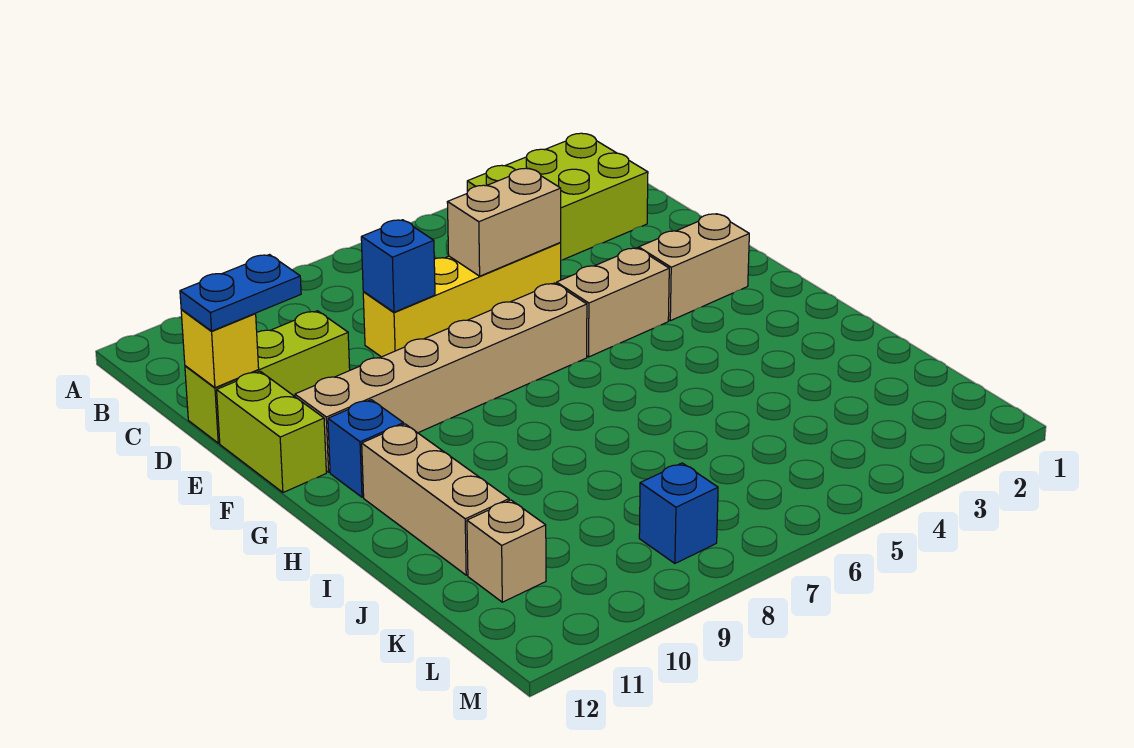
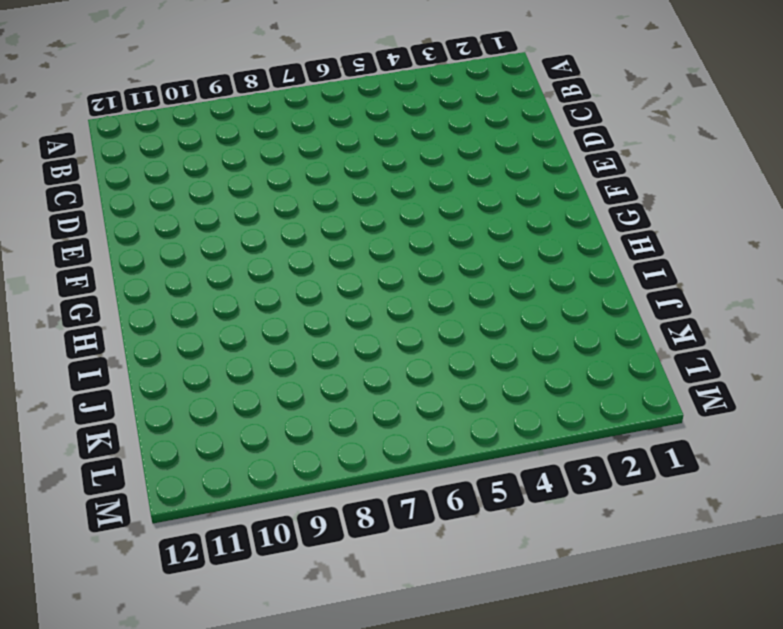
none -> lime 2x3 brick [467,133,648,260]
none -> yellow 1x4 brick [363,243,561,357]
none -> lime 1x3 brick [185,311,350,443]

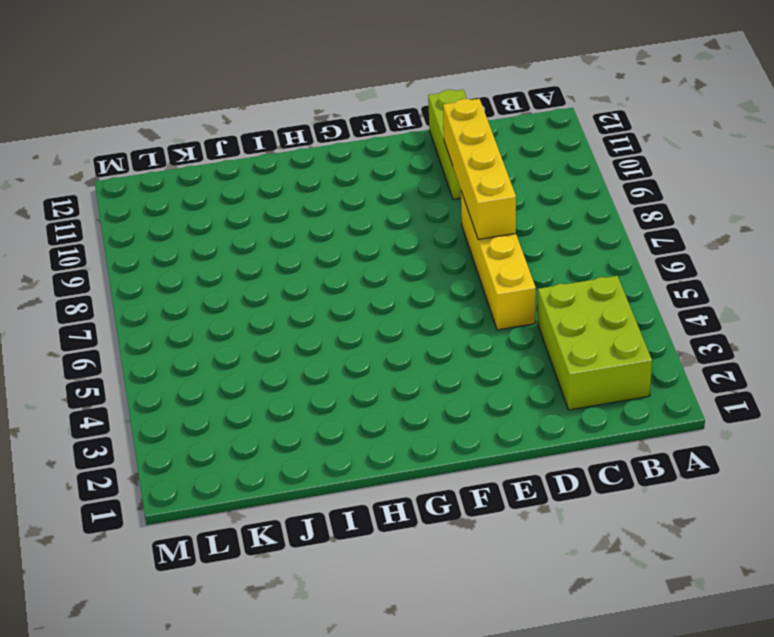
yellow 1x4 brick [443,99,516,239] -> blue 1x1 brick [361,220,435,312]
none -> lime 1x2 brick [217,371,326,492]
none -> tan 1x2 brick [639,214,749,321]
none -> tan 1x2 brick [557,248,669,357]

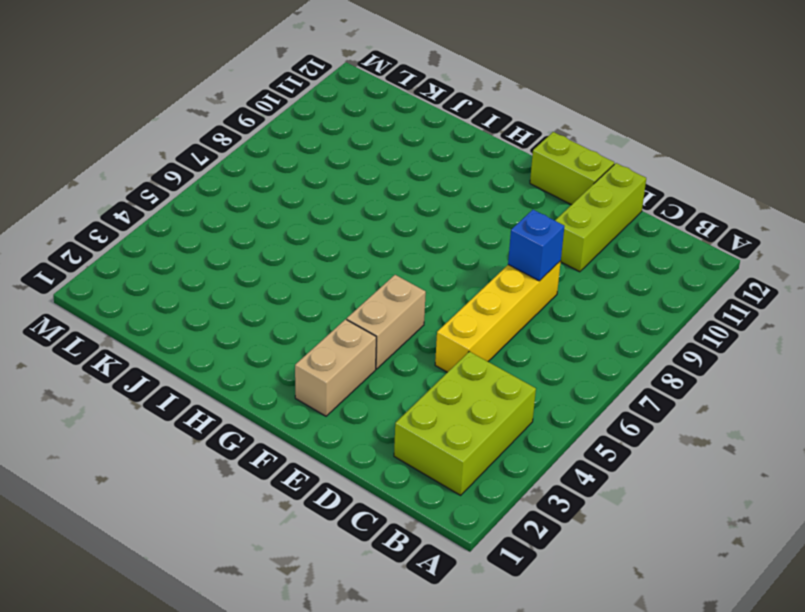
none -> tan 1x6 brick [295,283,587,472]
none -> blue 1x1 brick [328,400,404,497]
none -> tan 1x3 brick [362,424,509,575]

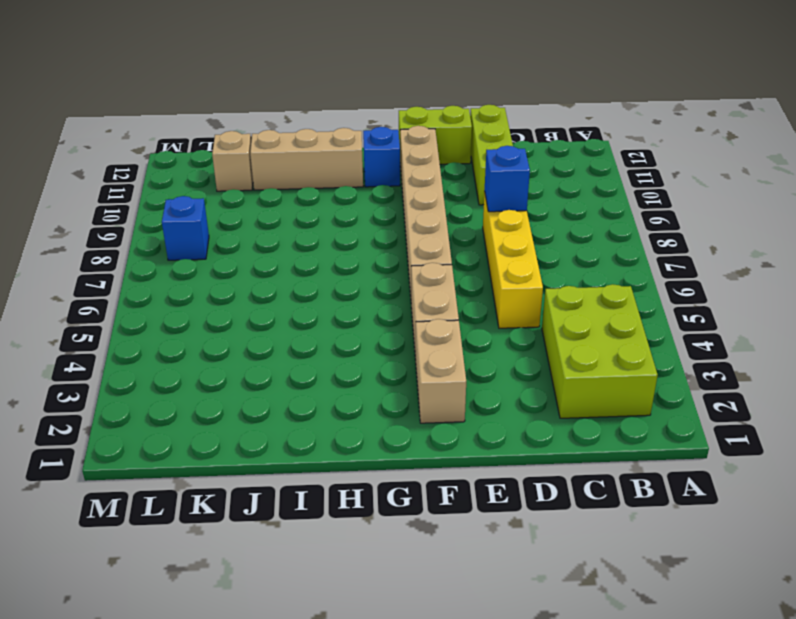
none -> tan 1x2 brick [447,168,561,276]
none -> yellow 1x1 brick [181,309,259,388]
none -> blue 1x2 plate [180,255,301,331]

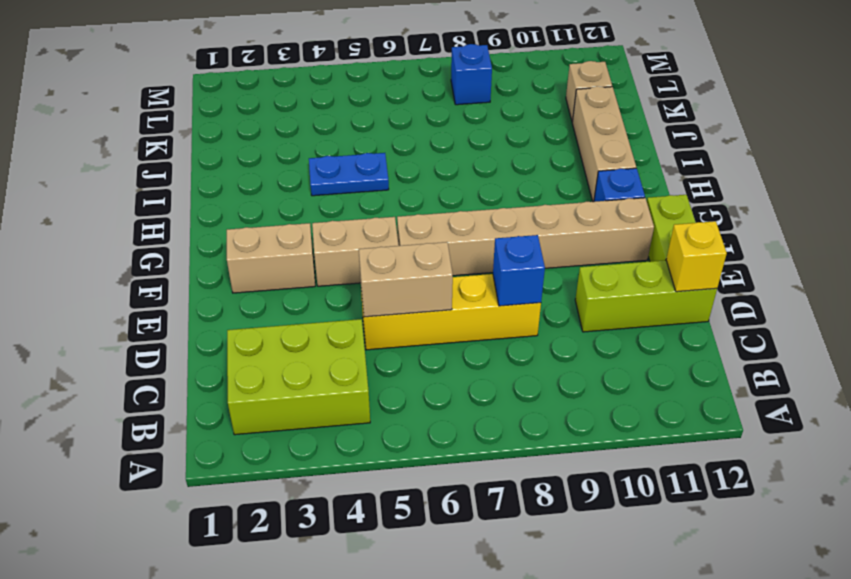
blue 1x2 plate [309,153,389,196] -> blue 1x2 plate moved to [180,255,301,331]

